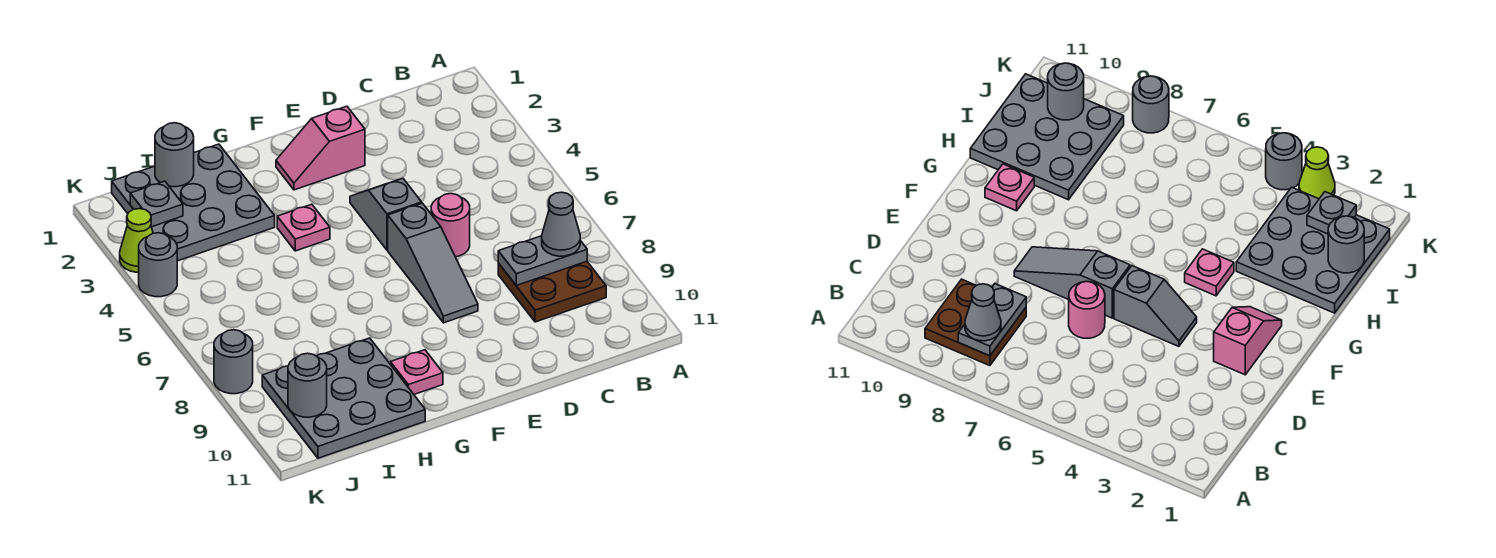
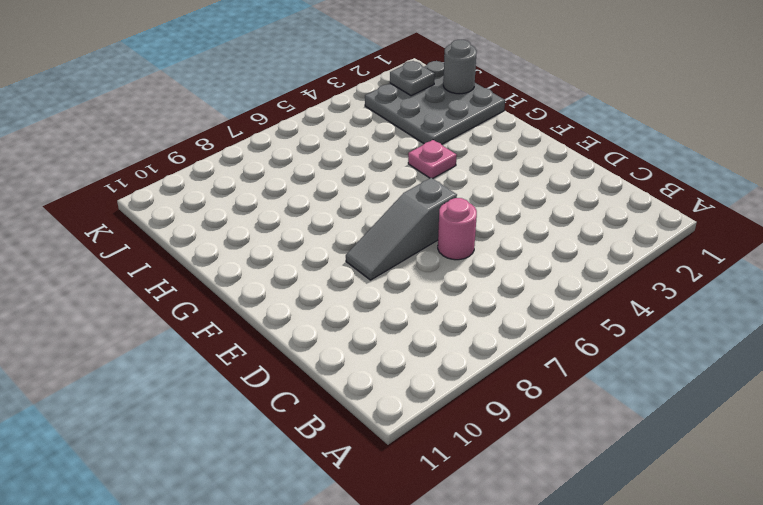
none -> brown 2x2 plate [498,261,606,322]
none -> pink 1x2 slope [276,106,365,190]
none -> grey 1x2 slope [350,179,422,250]

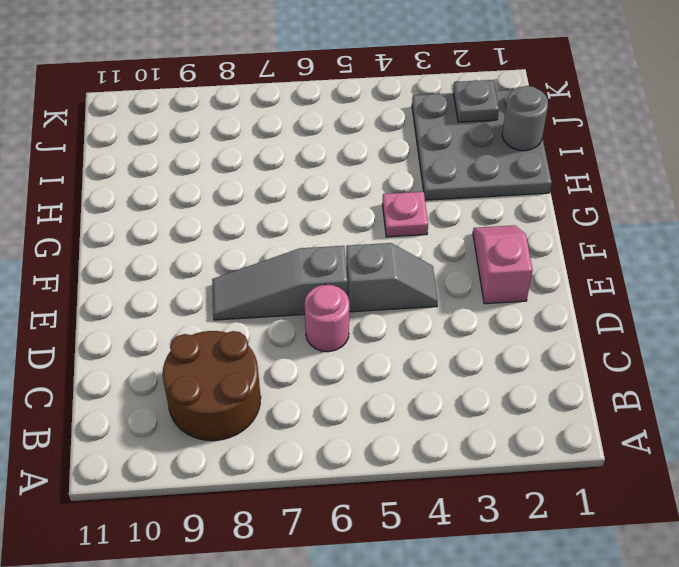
brown 2x2 round brick [163,331,261,441] -> brown 2x2 plate [498,261,606,322]
none -> pink 1x1 plate [390,350,443,394]
none -> grey 3x3 plate [262,338,425,458]
none -> lime 1x1 cone [120,209,153,272]

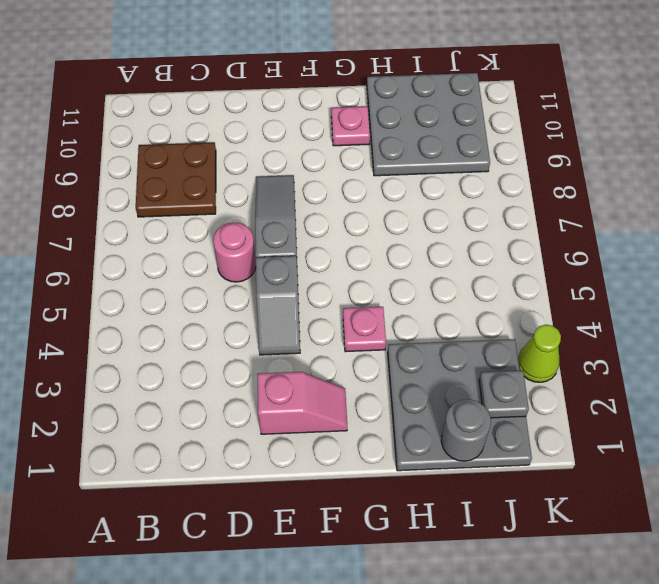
none -> grey 1x1 round brick [139,233,177,297]
none -> grey 1x1 round brick [214,330,253,394]
none -> grey 1x2 plate [498,236,587,285]

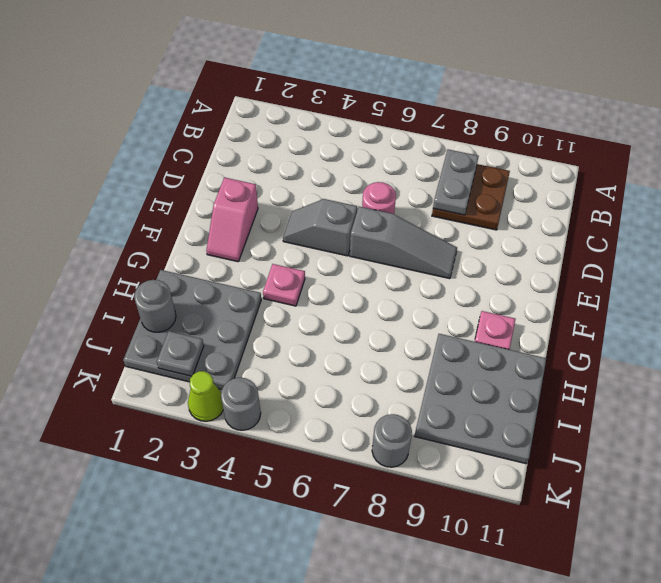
none -> grey 1x1 round brick [288,353,327,417]
none -> grey 1x1 cone [542,192,580,256]

